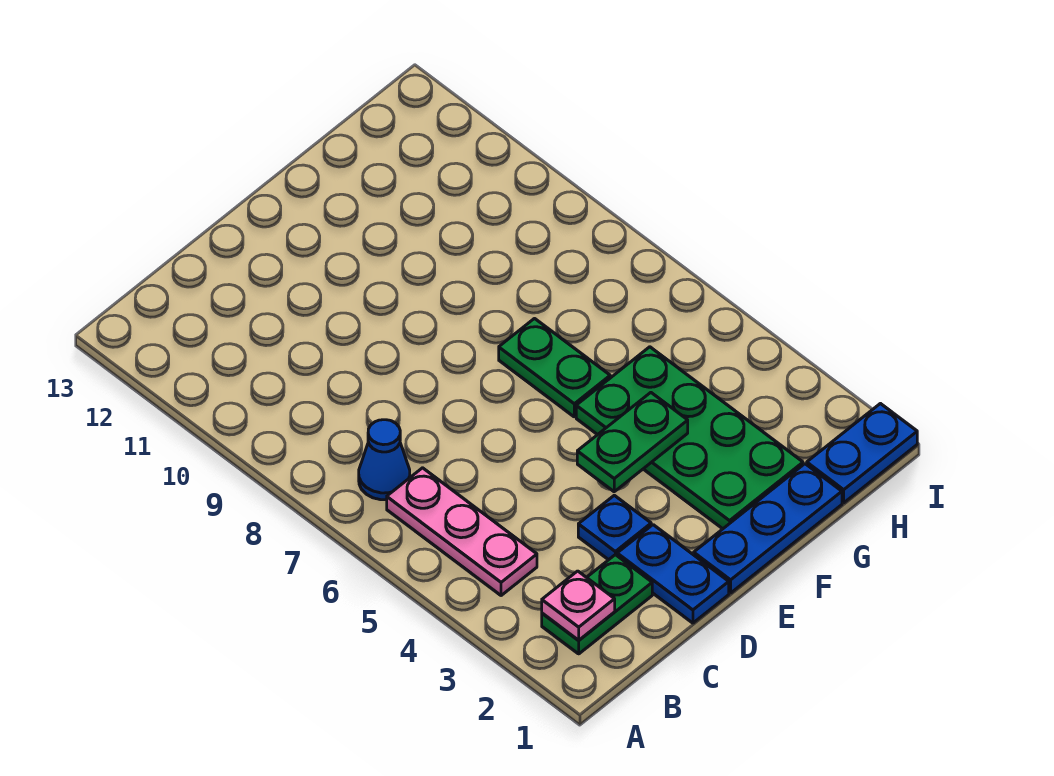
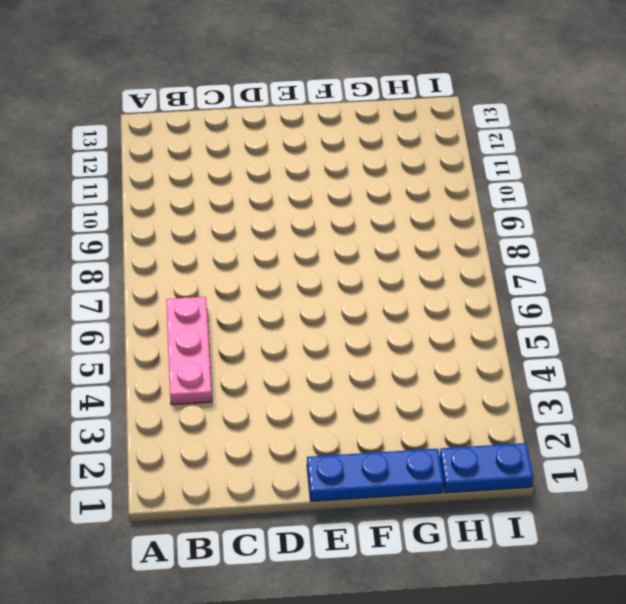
none -> green 1x2 plate [542,555,652,654]
none -> blue 1x1 cone [359,420,410,500]

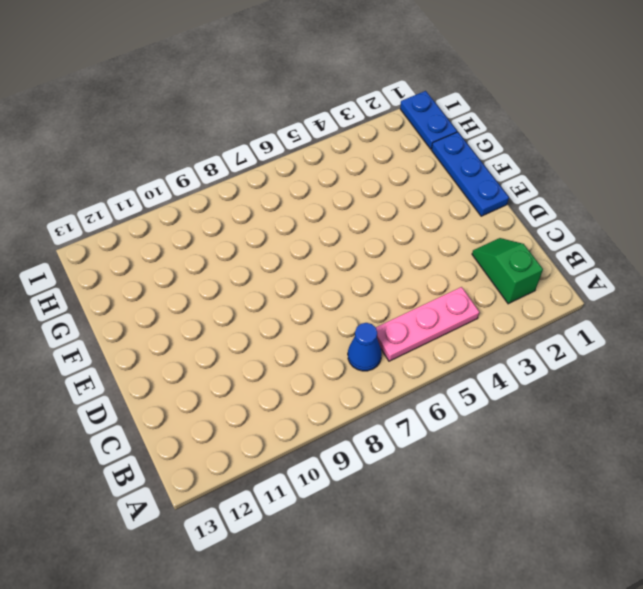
green 1x2 slope [472,238,543,304] -> green 1x2 plate [542,555,652,654]
none -> blue 1x2 plate [617,525,729,623]
none -> blue 1x1 plate [578,495,651,560]

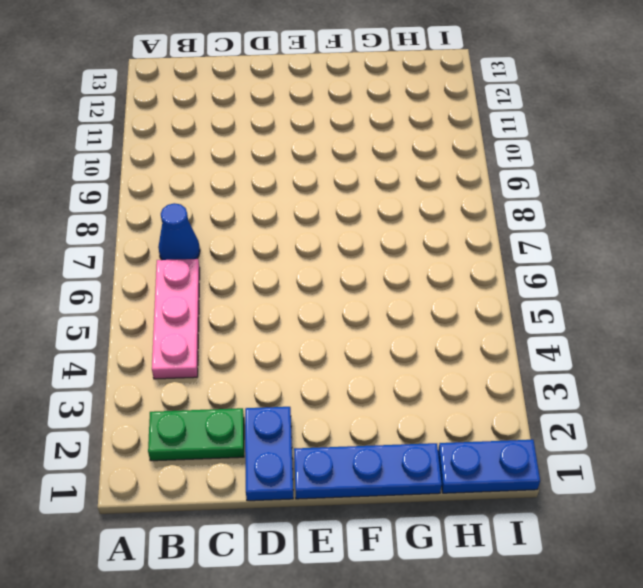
none -> blue 1x1 plate [578,495,651,560]
none -> green 2x4 plate [576,347,803,529]

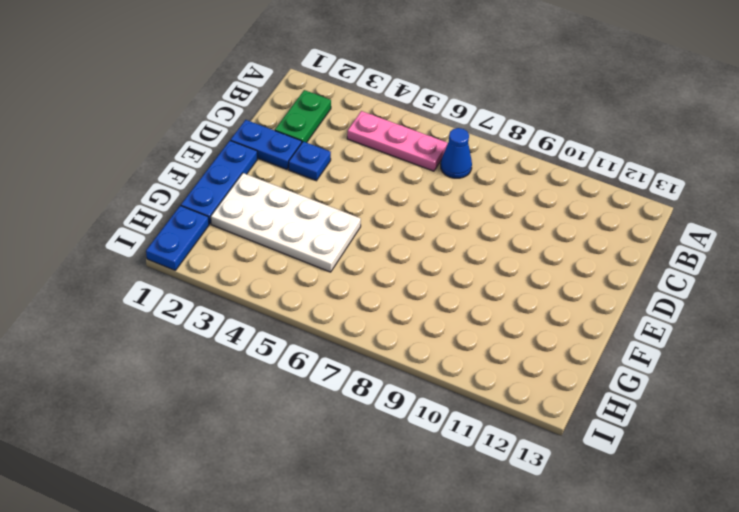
white 2x4 plate [211,173,361,272] -> green 2x4 plate [576,347,803,529]
none -> green 1x2 plate [499,319,610,417]
none -> pink 1x1 plate [542,571,615,640]

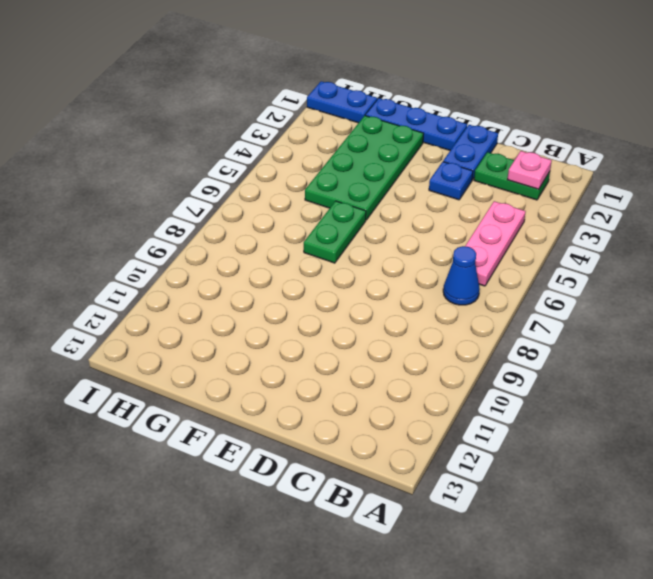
none -> green 1x2 plate [577,393,688,492]

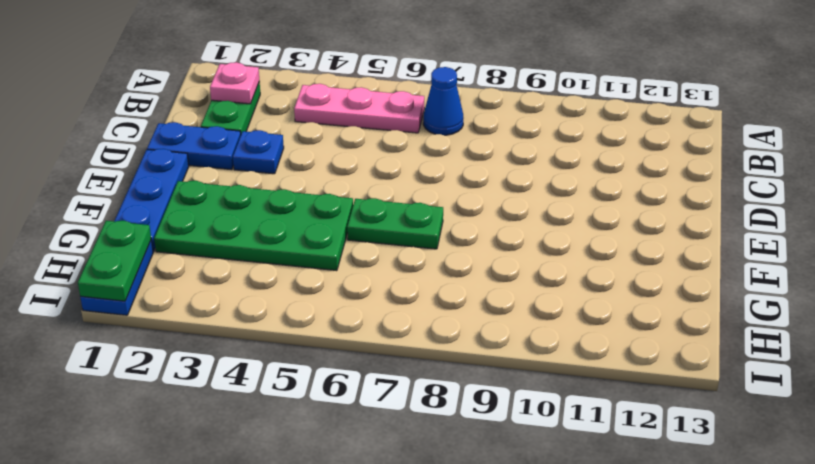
green 1x2 plate [78,221,151,301] -> green 1x2 plate moved to [577,393,688,492]

